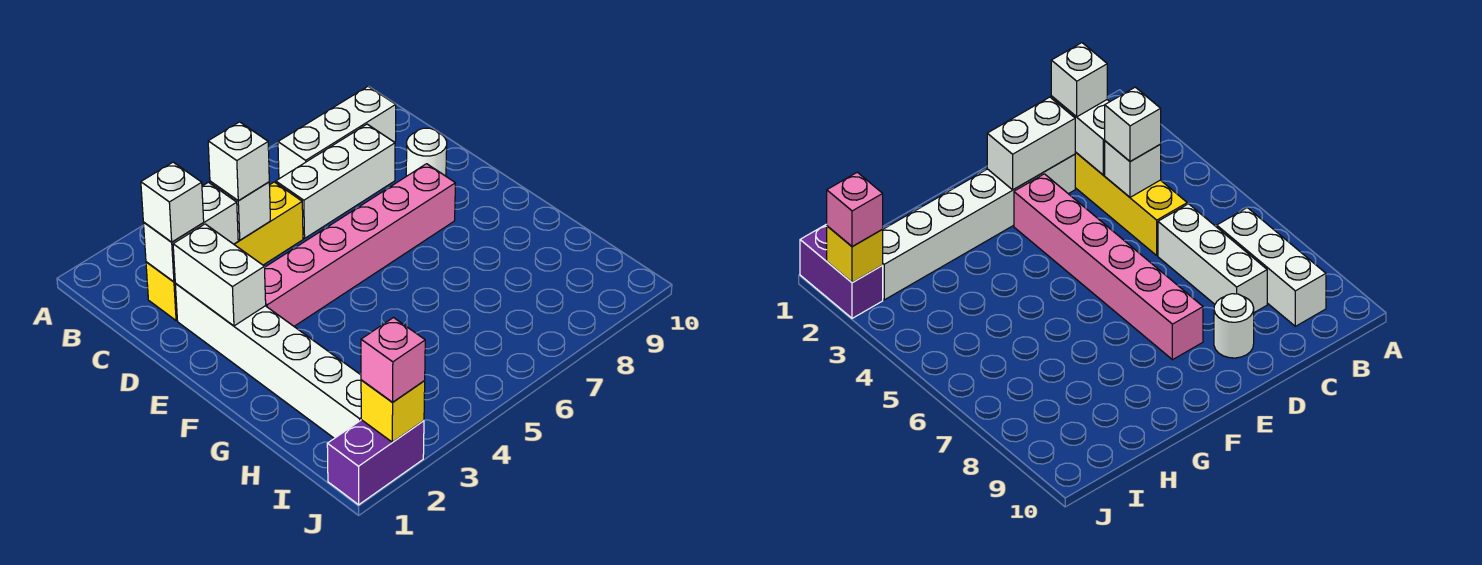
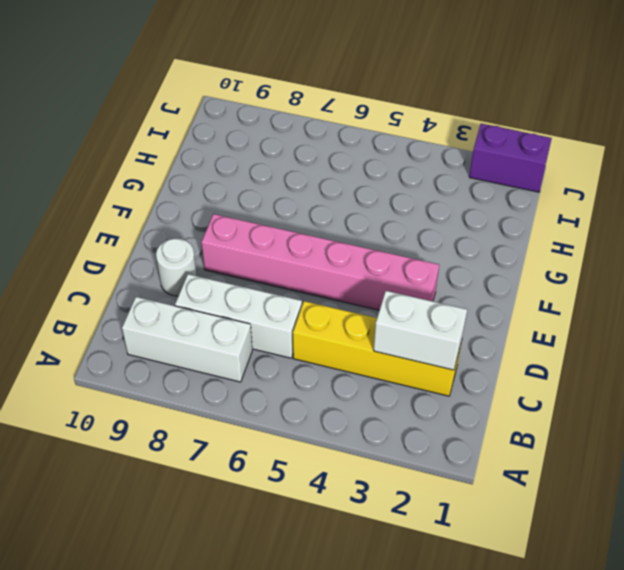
none -> white 1x6 brick [175,284,361,438]
none -> white 1x1 brick [210,181,270,240]
none -> white 1x2 brick [173,224,266,326]

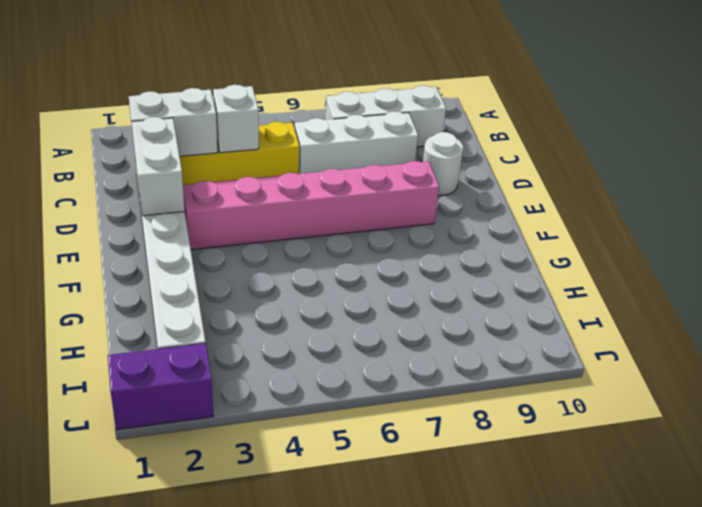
none -> yellow 1x1 brick [361,380,425,442]
none -> white 1x1 brick [141,162,204,242]
none -> white 1x1 brick [208,122,269,201]

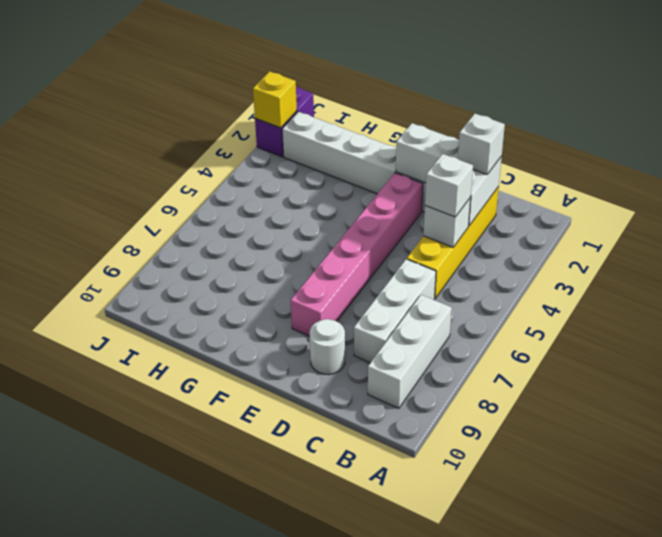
none -> pink 1x1 brick [361,318,425,402]

